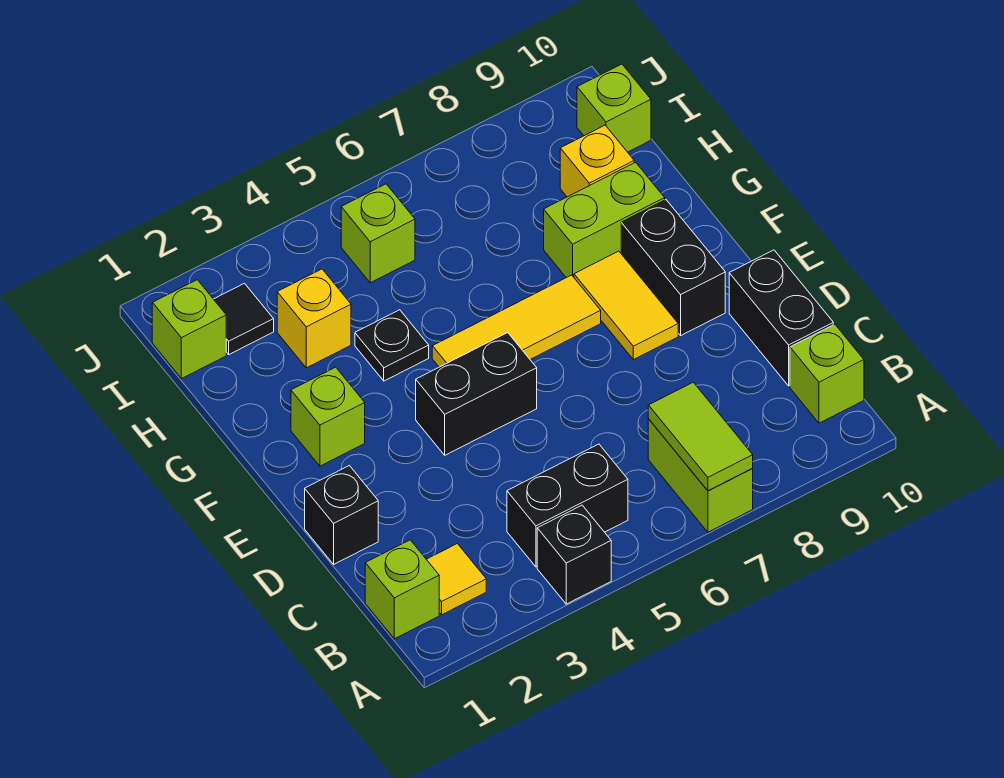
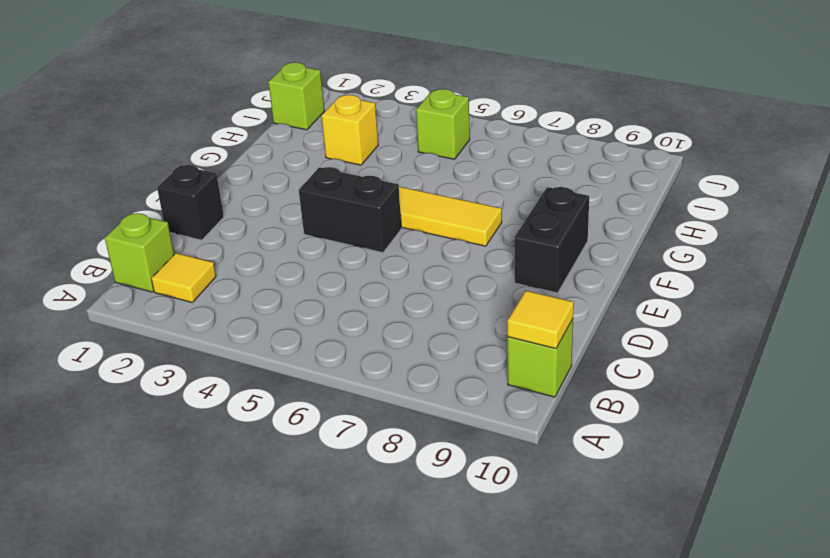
yellow 1x1 tile [507,291,574,349] -> none
none -> black 1x1 brick [537,505,611,604]
none -> lime 1x2 brick [648,419,753,532]
none -> black 1x2 brick [507,444,628,567]

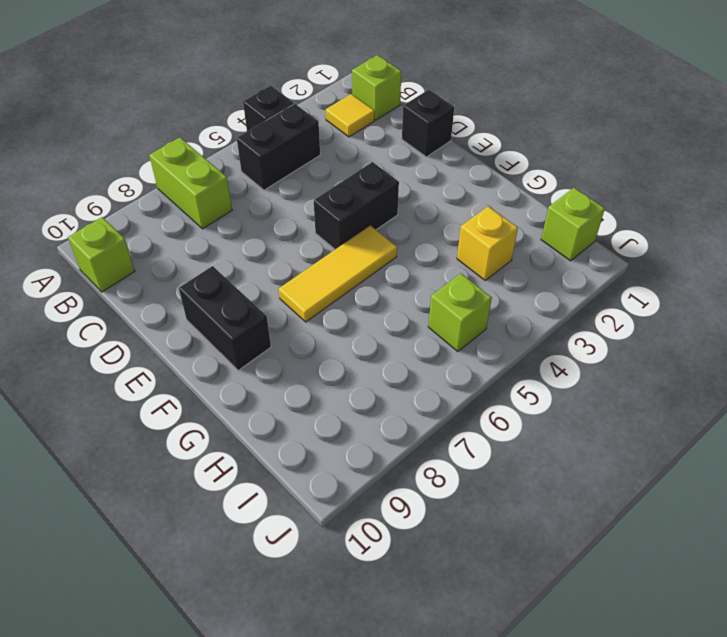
none -> black 1x2 brick [729,250,833,386]
none -> yellow 1x2 tile [574,251,678,360]
none -> lime 1x1 brick [291,367,365,466]

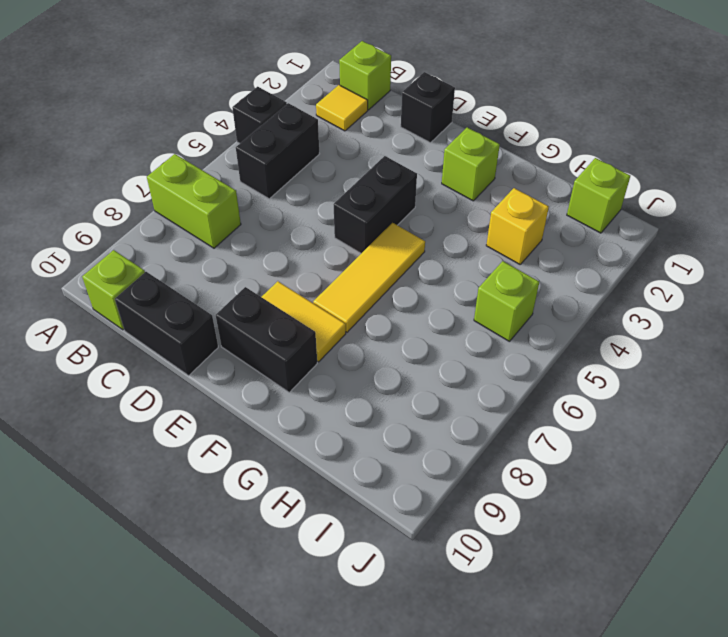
none -> black 1x1 plate [355,310,429,381]
none -> lime 1x2 brick [544,162,665,278]
none -> yellow 1x1 brick [560,125,634,197]

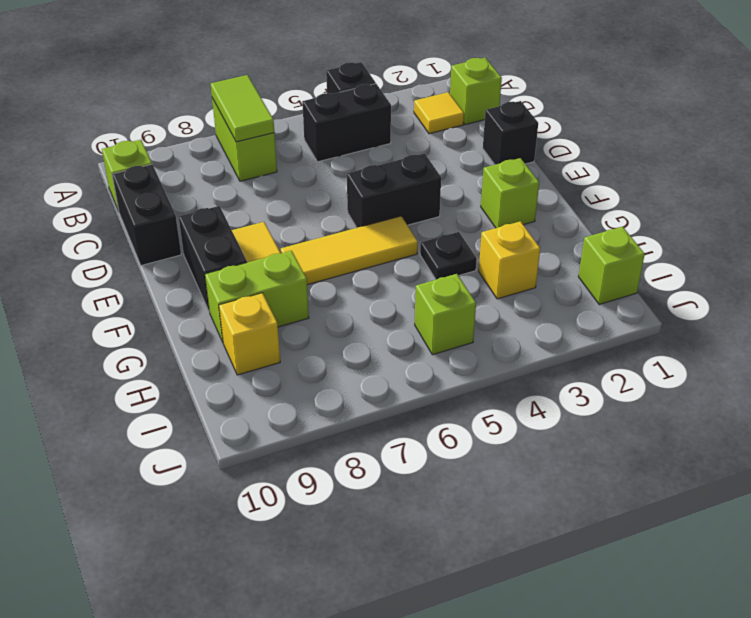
none -> black 1x1 tile [214,283,274,354]
none -> lime 1x1 brick [577,64,651,152]

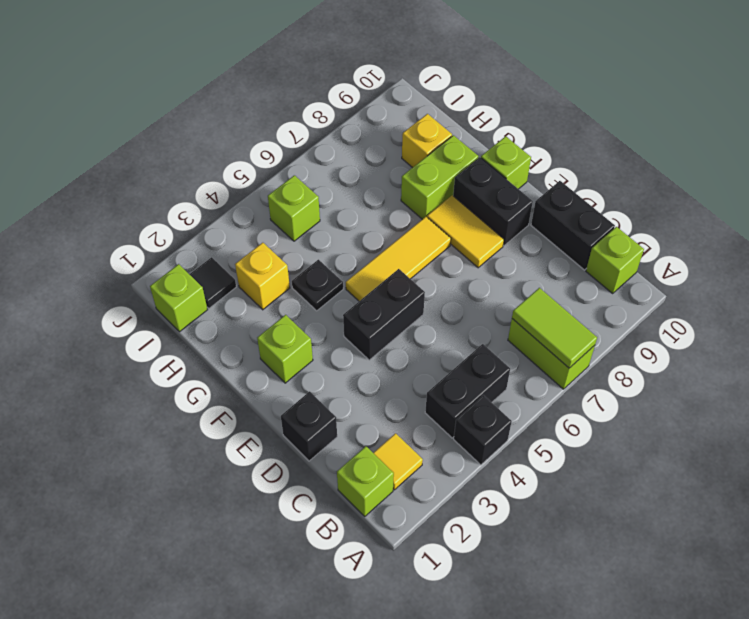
lime 1x1 brick [481,136,531,189] -> lime 1x1 brick moved to [577,64,651,152]

